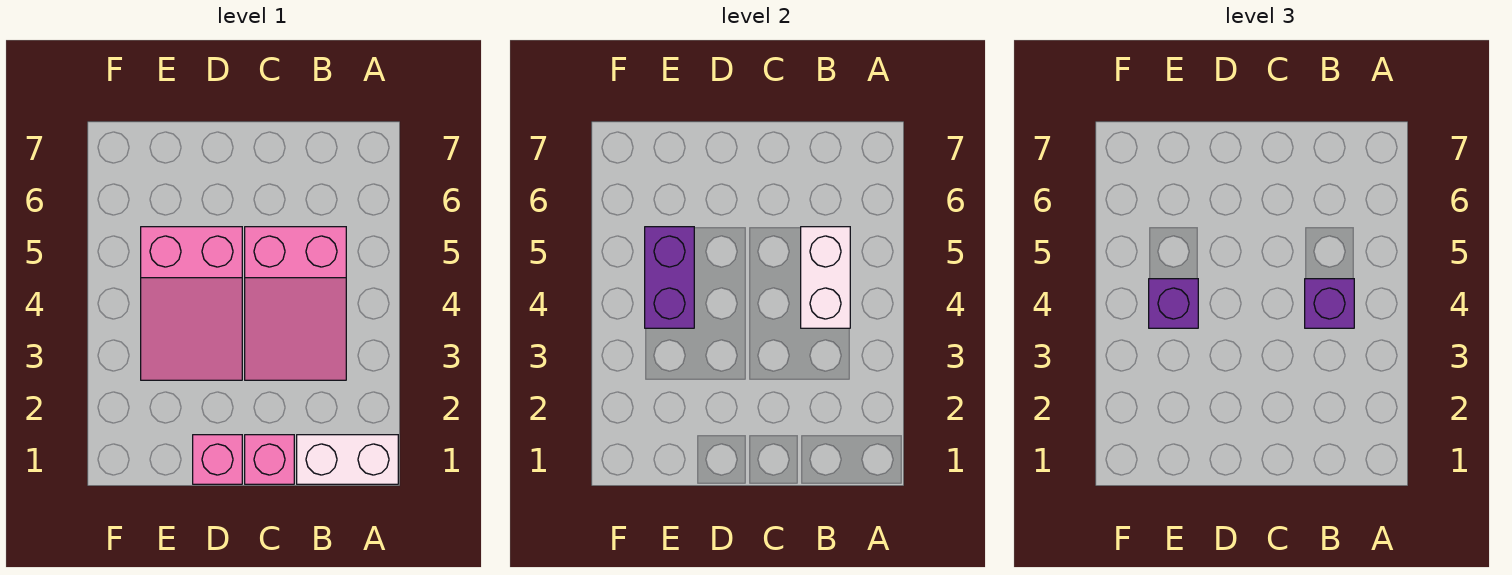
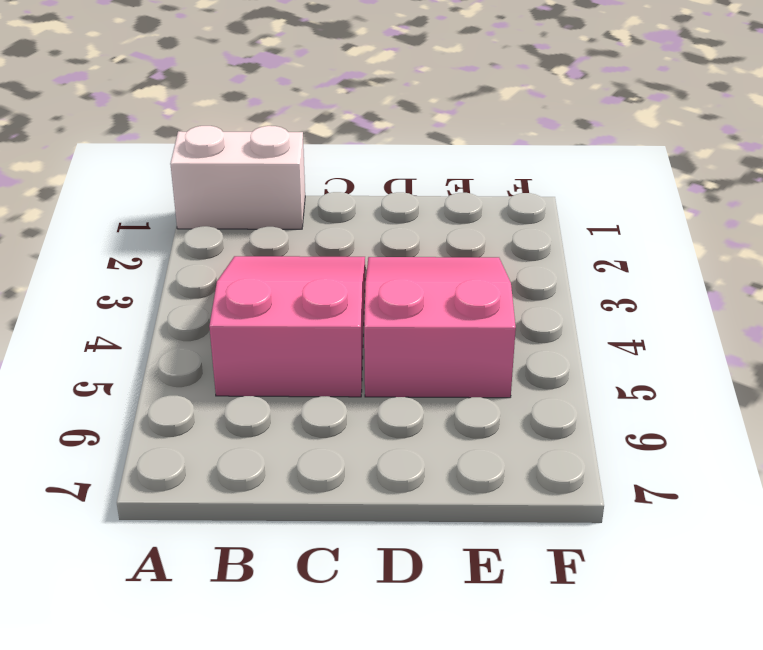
none -> pink 1x1 brick [245,435,294,484]
none -> pink 1x1 brick [193,435,242,484]

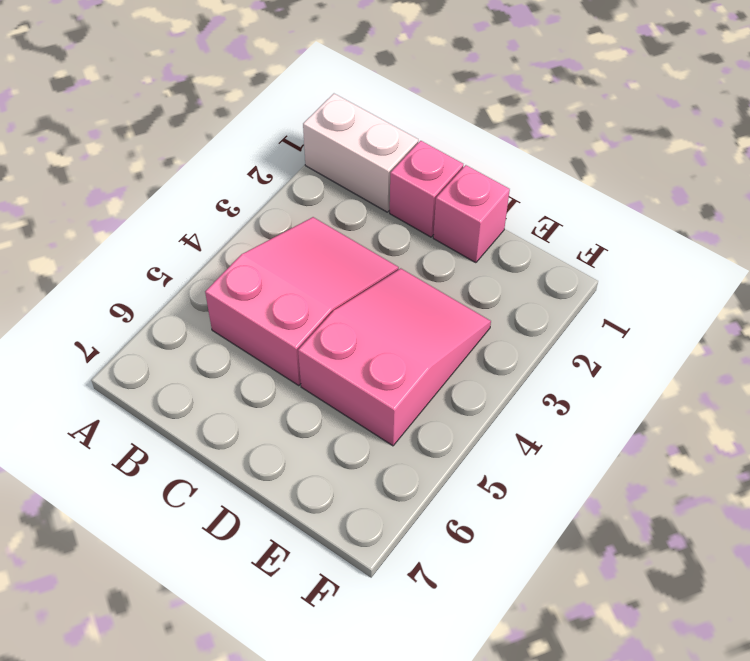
none -> white 1x2 brick [801,227,850,328]
none -> purple 1x2 brick [645,227,694,328]

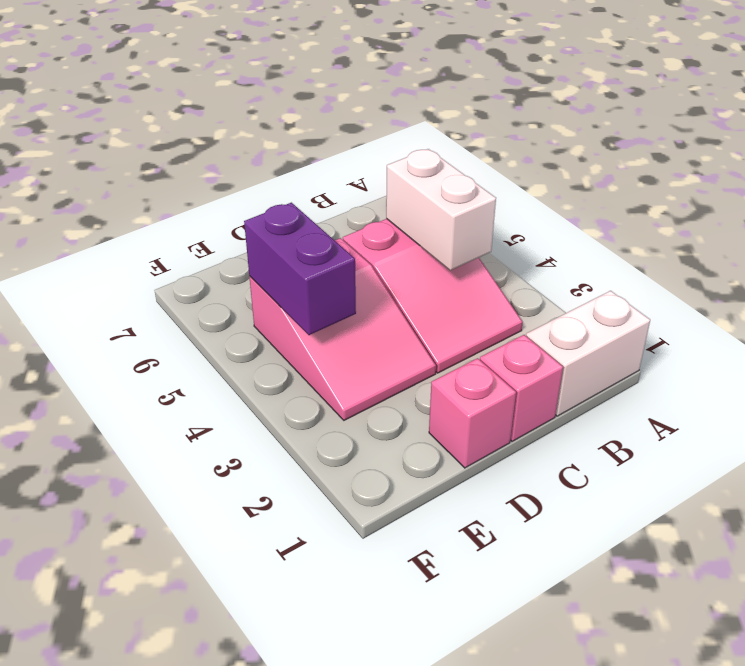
none -> purple 1x1 brick [1305,279,1354,328]
none -> purple 1x1 brick [1149,279,1198,328]

